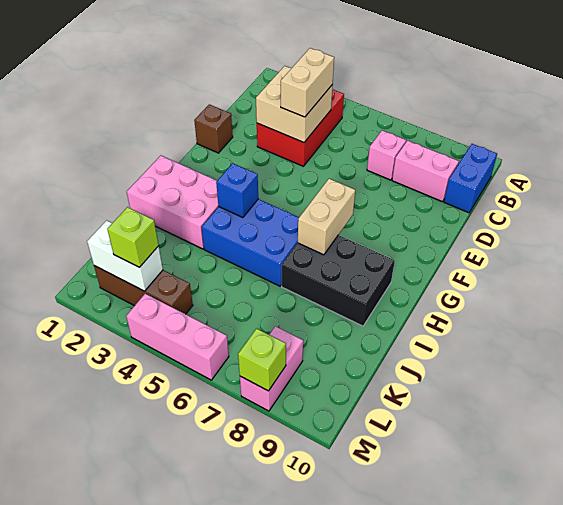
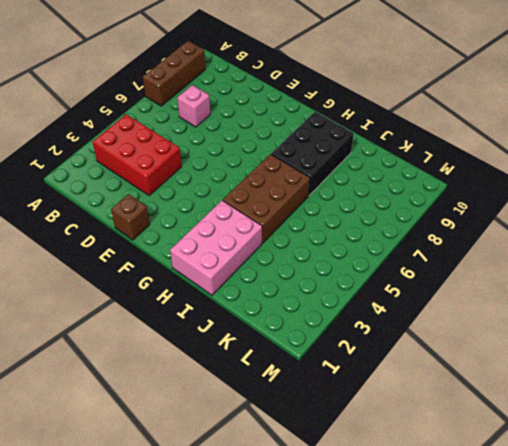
brown 1x3 brick [143,41,205,106] -> brown 1x3 brick moved to [94,266,193,314]
brown 2x3 brick [223,154,310,243] -> blue 2x3 brick [201,199,299,286]
none -> blue 1x2 brick [444,144,497,213]
none -> pink 1x2 brick [392,141,459,202]
none -> pink 1x2 brick [240,326,303,411]

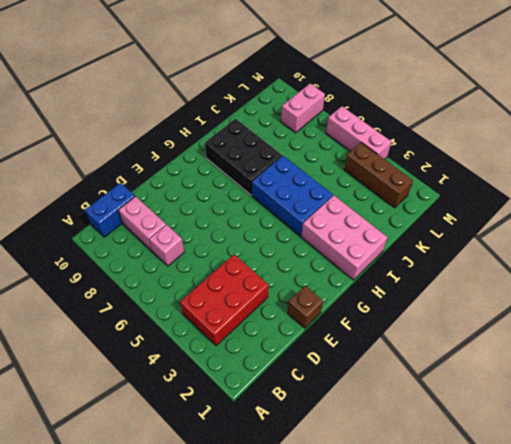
none -> tan 2x2 brick [256,66,333,142]
none -> tan 1x2 brick [298,179,355,255]
none -> blue 1x1 brick [216,163,258,218]

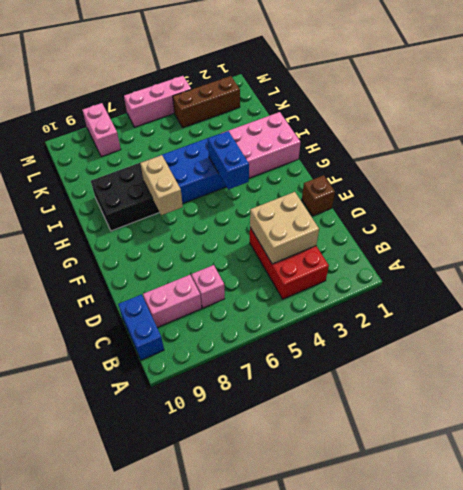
blue 1x2 brick [208,131,249,190] -> blue 1x1 brick [216,163,258,218]
none -> white 1x2 brick [87,221,163,291]
none -> lime 1x1 brick [238,329,286,391]
none -> tan 1x2 brick [281,48,334,117]

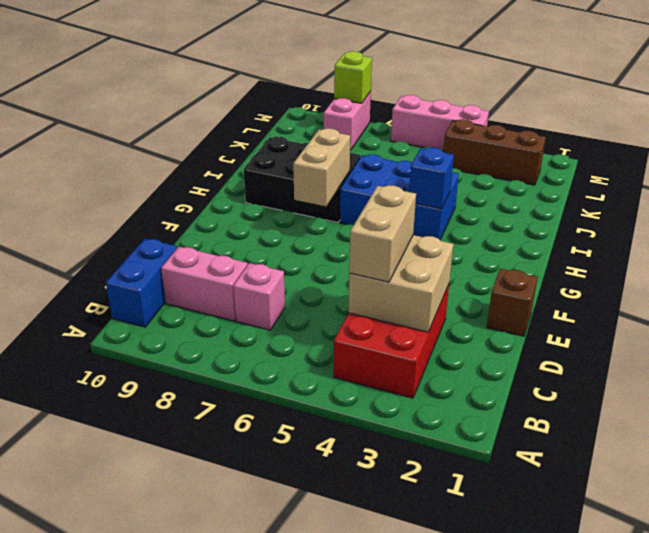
none -> pink 2x3 brick [127,156,219,249]
none -> white 1x2 brick [87,221,163,291]
none -> lime 1x1 brick [107,207,159,267]

